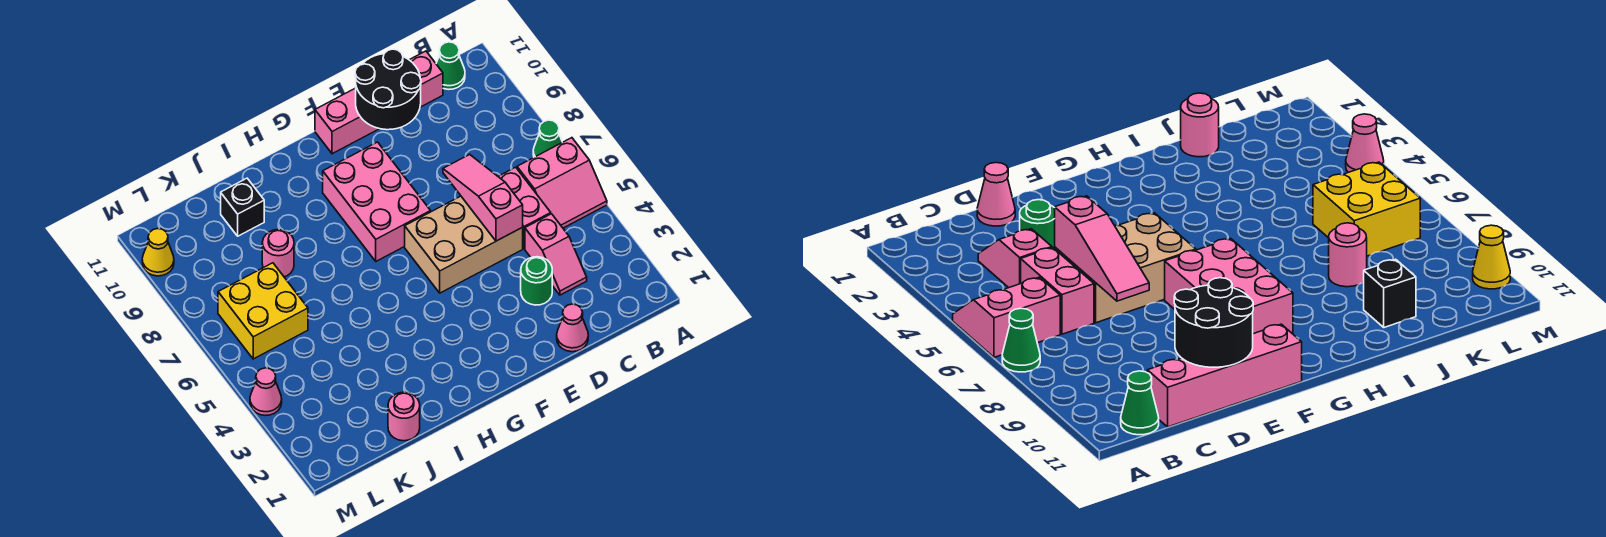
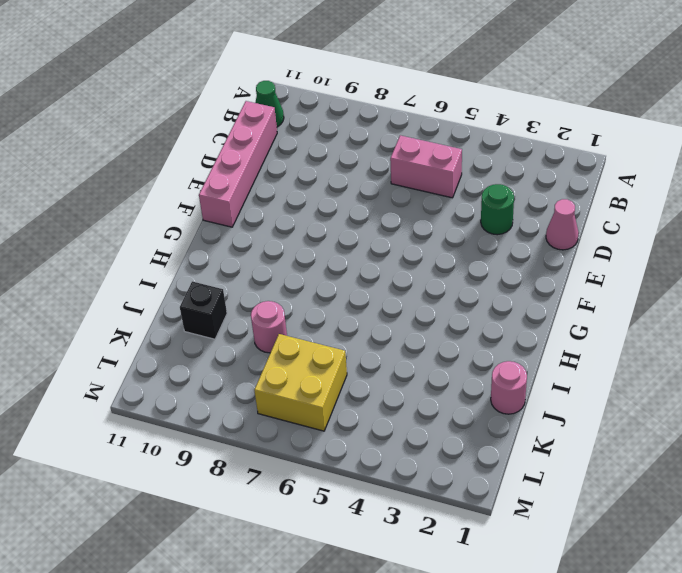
none -> pink 2x2 slope [517,138,607,228]
none -> green 1x1 cone [533,120,562,157]
none -> pink 1x2 slope [525,214,587,295]

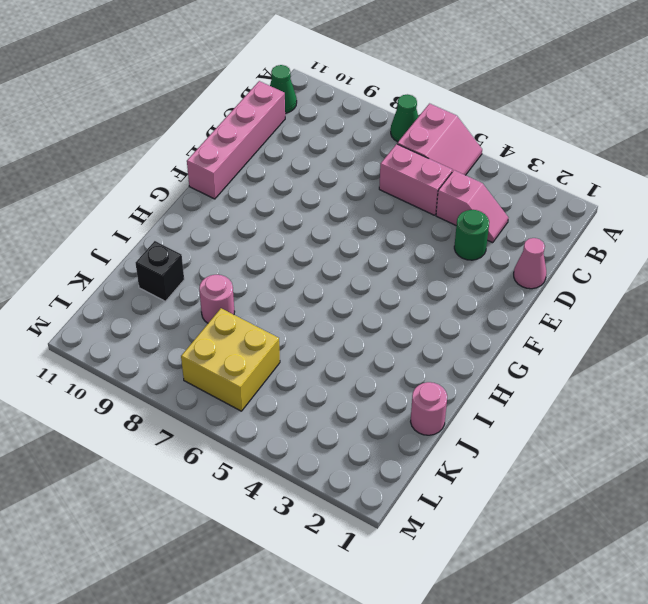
none -> tan 2x3 brick [405,196,523,293]
none -> pink 2x3 brick [323,142,431,261]
none -> pink 1x1 cone [250,368,282,415]

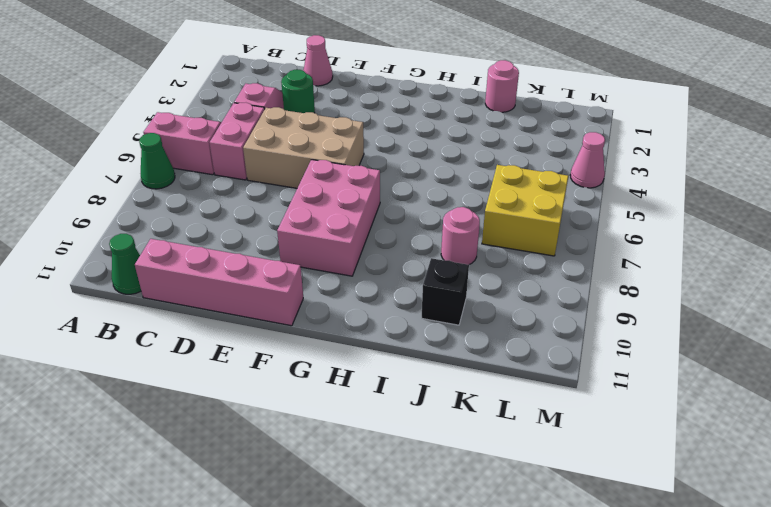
none -> yellow 1x1 cone [142,229,174,276]
none -> pink 1x3 slope [443,154,523,241]
none -> black 2x2 round brick [355,49,421,130]

